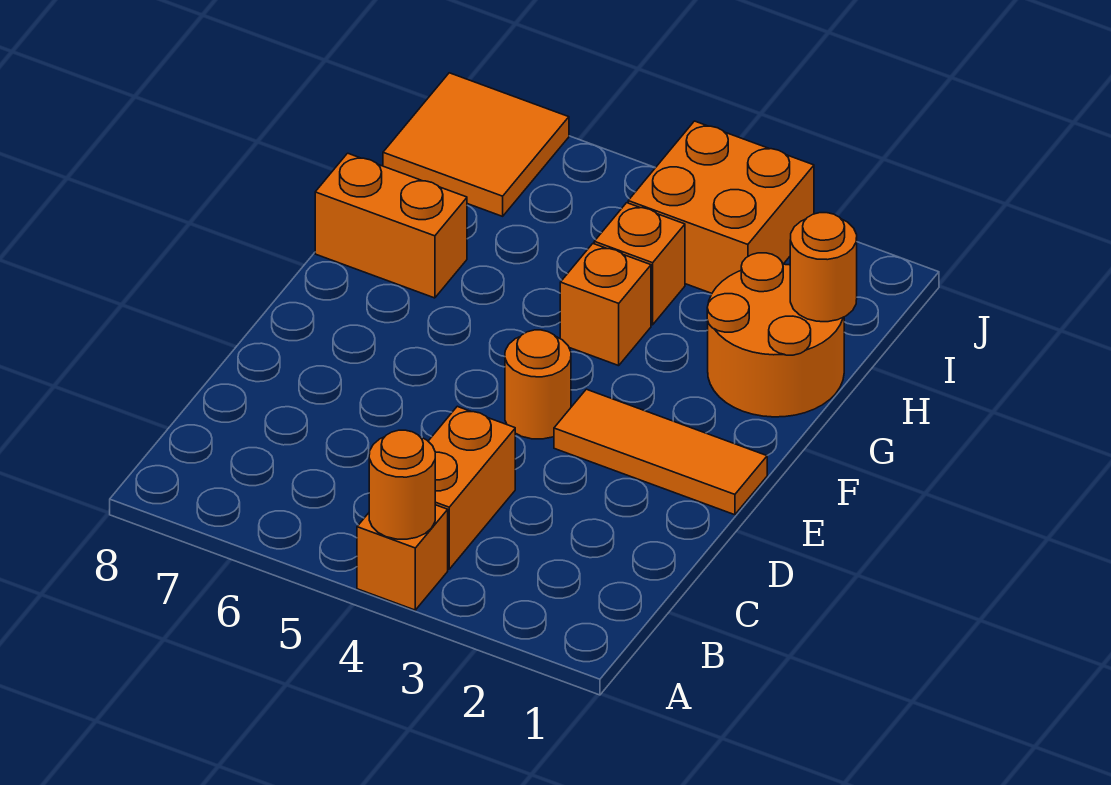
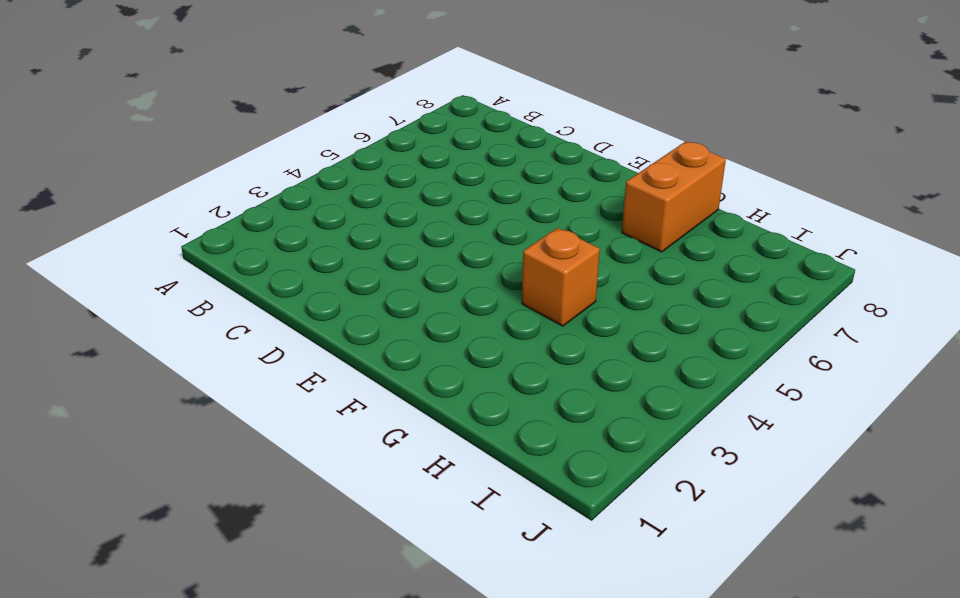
none -> orange 1x1 brick [357,505,448,610]
none -> orange 1x2 brick [428,406,515,569]
none -> orange 1x3 tile [554,389,767,515]

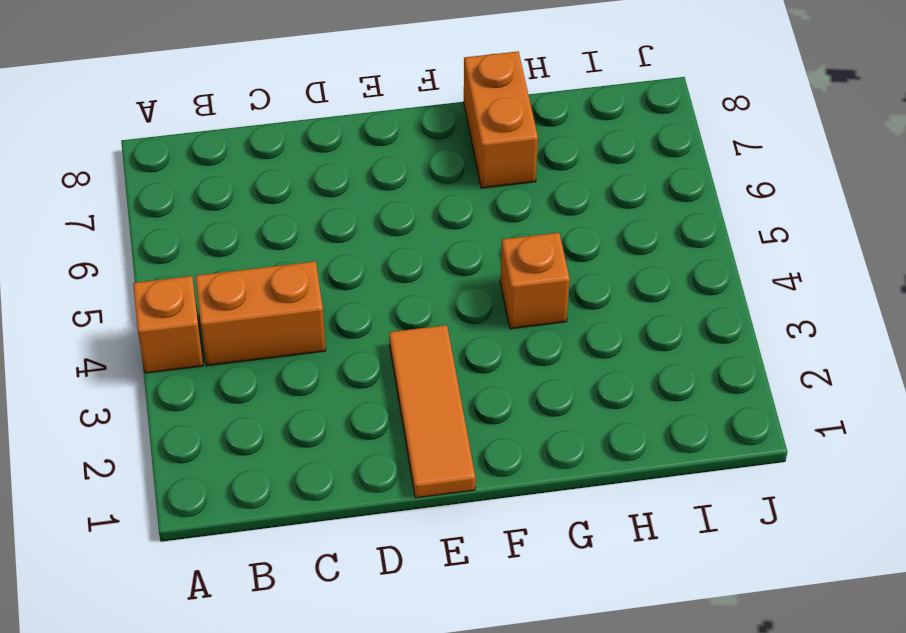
none -> orange 1x1 round brick [505,330,571,439]
none -> orange 2x2 round brick [707,253,844,417]
none -> orange 1x1 brick [594,203,685,325]

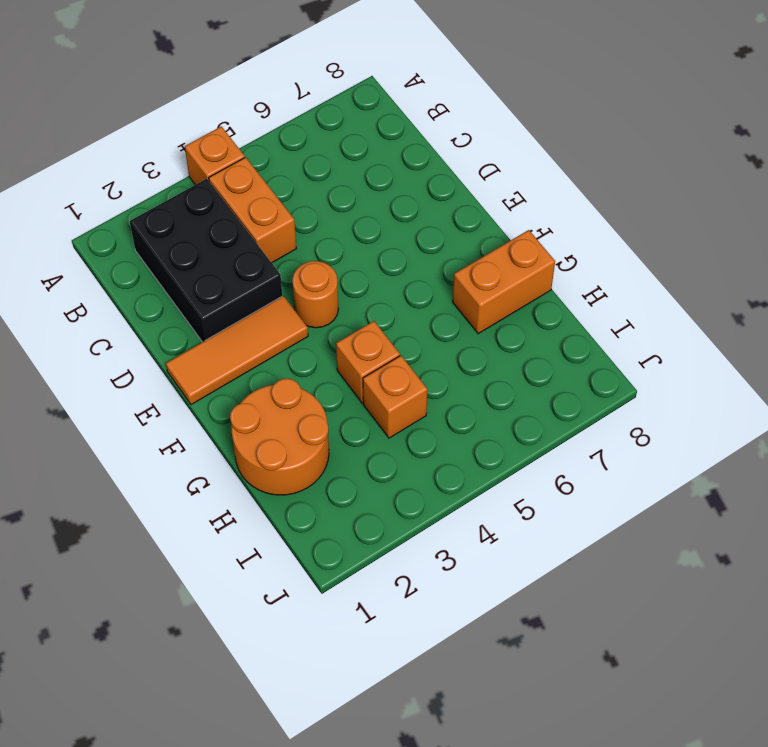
black 2x3 brick [130,179,282,342] -> none
none -> orange 2x2 brick [628,121,814,293]
none -> orange 2x2 tile [383,73,569,216]
none -> orange 1x1 round brick [369,430,435,539]

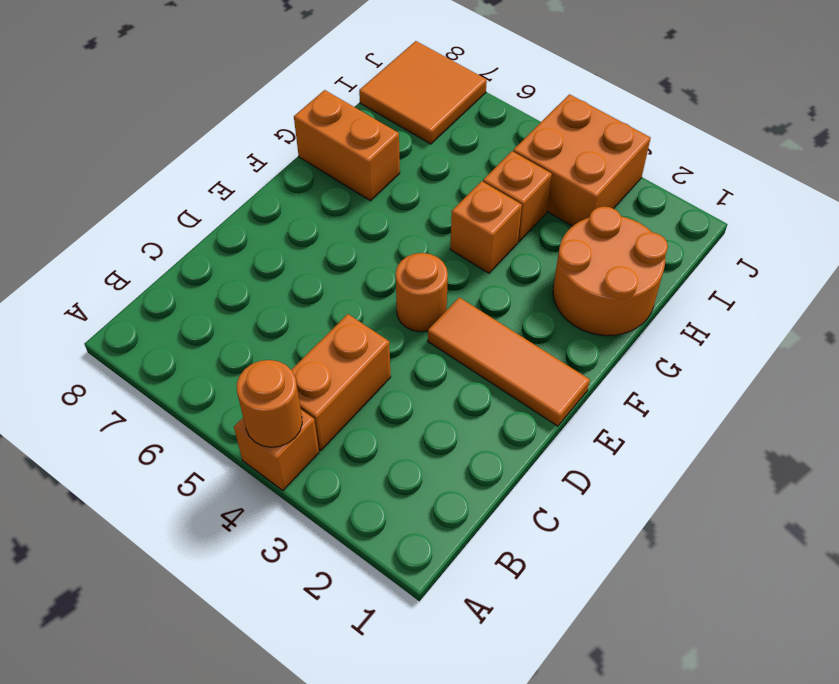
none -> orange 1x1 round brick [790,213,857,322]

